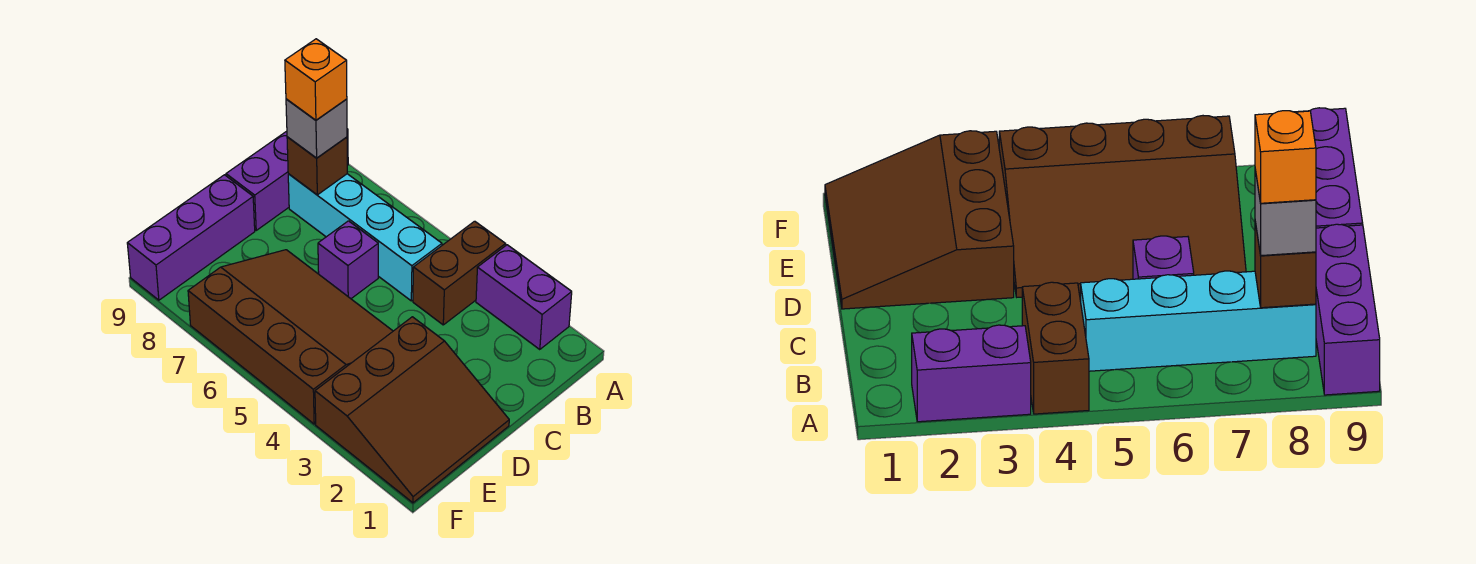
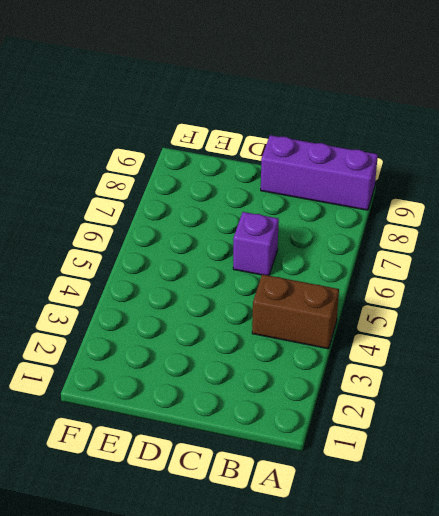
none -> purple 1x2 brick [476,245,572,350]
none -> cyan 1x4 brick [288,174,442,301]

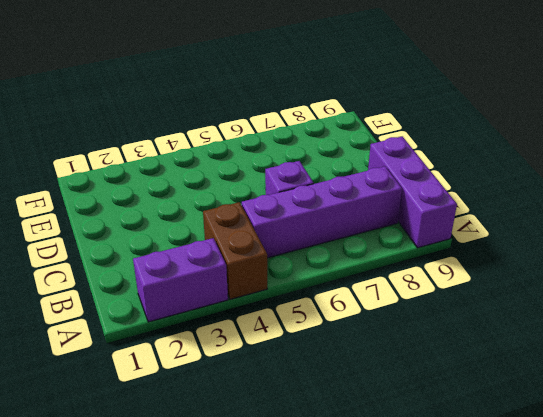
purple 1x4 brick [242,166,402,258] -> cyan 1x4 brick [288,174,442,301]
none -> brown 3x3 slope [315,317,509,503]
none -> brown 3x4 slope [188,250,393,424]

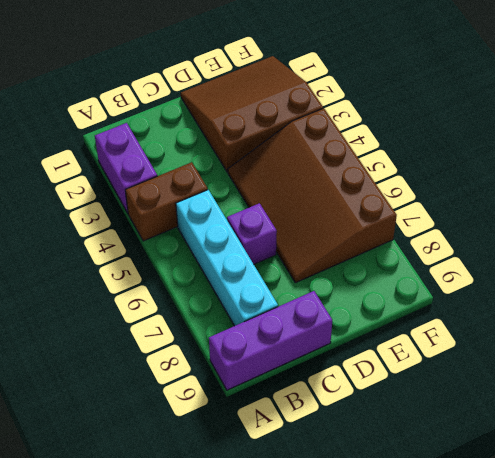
none -> purple 1x3 brick [127,175,255,300]
none -> brown 1x1 brick [287,137,347,195]

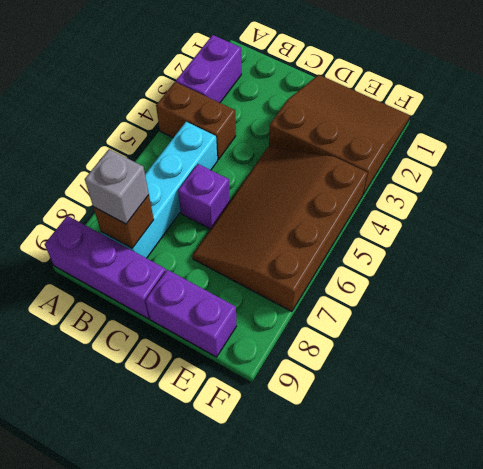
purple 1x2 brick [145,270,236,357] -> purple 1x3 brick [127,175,255,300]
none -> orange 1x1 brick [285,39,347,120]

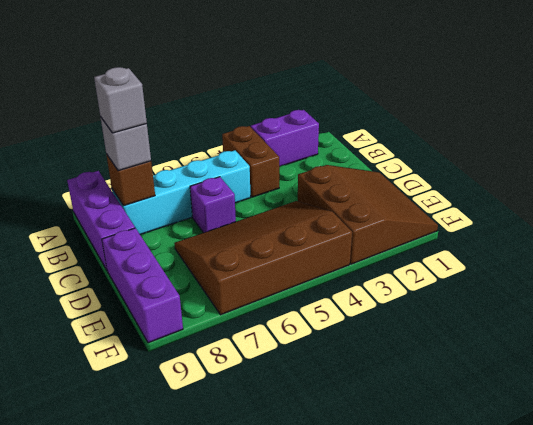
grey 1x1 brick [94,67,147,133] -> orange 1x1 brick [285,39,347,120]

